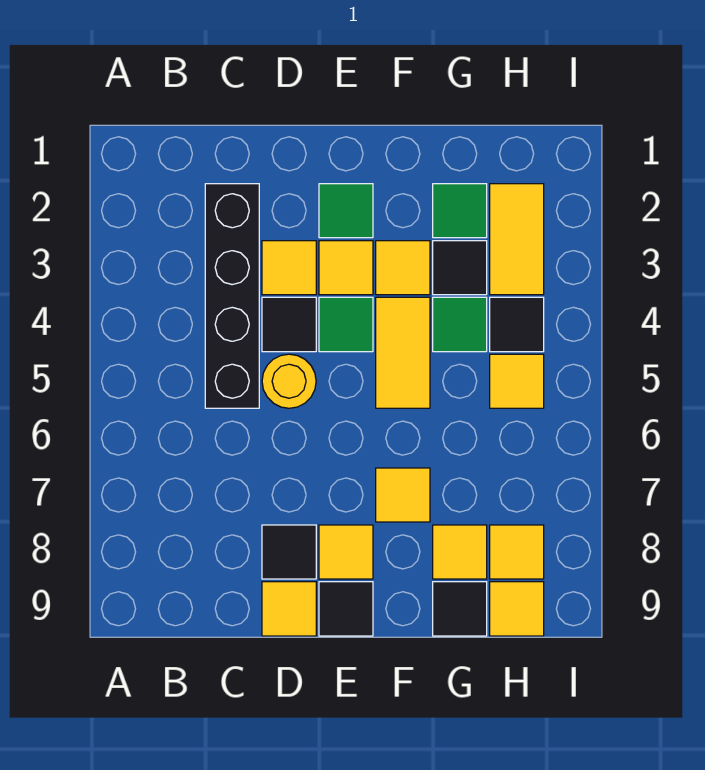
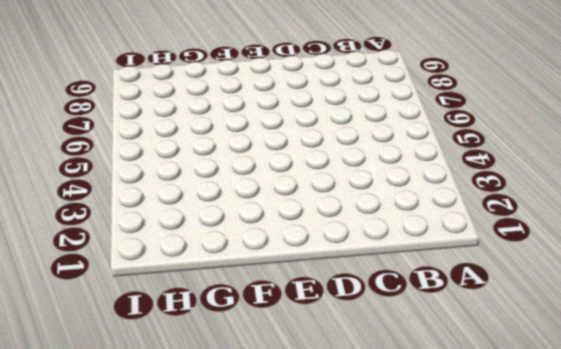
none -> black 1x4 brick [205,184,259,408]
none -> yellow 1x1 tile [262,241,316,295]
none -> black 1x1 tile [262,297,316,352]

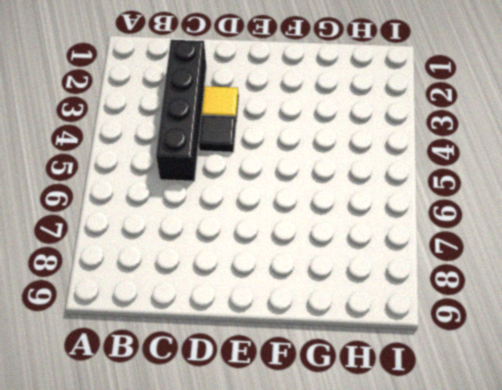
none -> yellow 1x1 round brick [262,354,316,408]
none -> black 1x1 tile [262,525,316,579]
none -> yellow 1x1 tile [262,582,316,636]

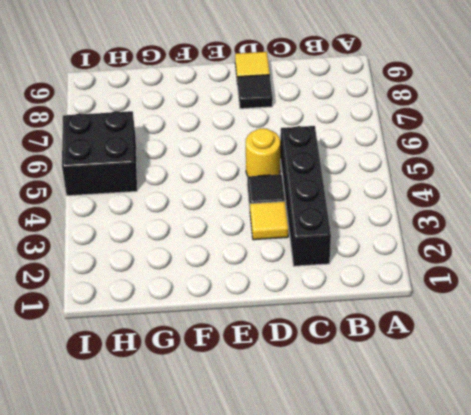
black 2x2 brick [62,111,137,196] -> yellow 1x1 tile [490,354,544,408]
none -> green 1x1 tile [319,184,373,238]
none -> yellow 1x1 tile [319,241,373,295]
none -> green 1x1 tile [319,297,373,352]

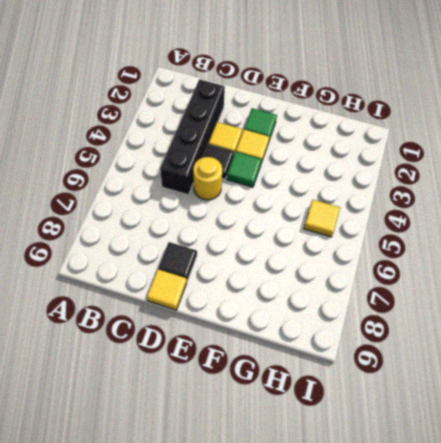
none -> yellow 1x1 tile [319,525,373,579]
none -> black 1x1 tile [319,582,373,636]
none -> yellow 1x1 tile [376,241,430,295]

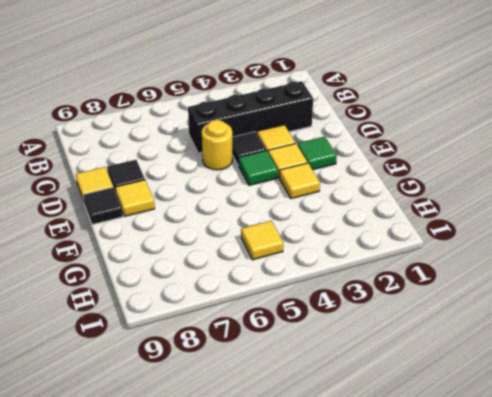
none -> yellow 1x2 tile [376,297,430,408]
none -> yellow 1x1 tile [376,468,430,522]
none -> green 1x1 tile [433,184,487,238]

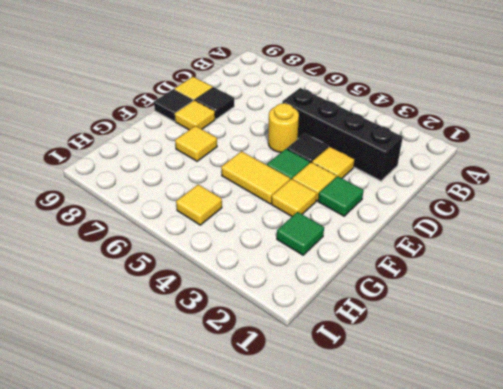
none -> black 1x1 tile [433,241,487,295]
none -> green 1x1 tile [433,297,487,352]
none -> yellow 1x1 tile [433,525,487,579]

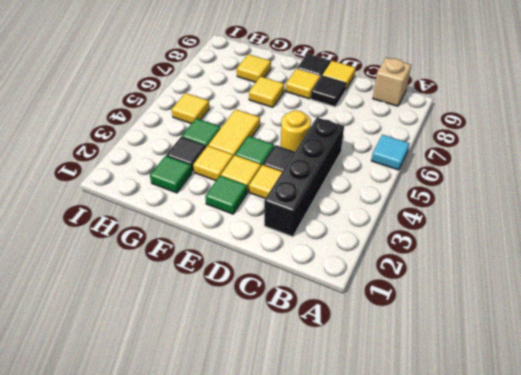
cyan 1x1 tile [371,135,410,170] -> none
tan 1x1 brick [373,58,411,106] -> none
none -> black 1x1 tile [433,582,487,636]
none -> yellow 1x2 tile [490,184,544,295]
none -> black 1x1 tile [490,297,544,352]

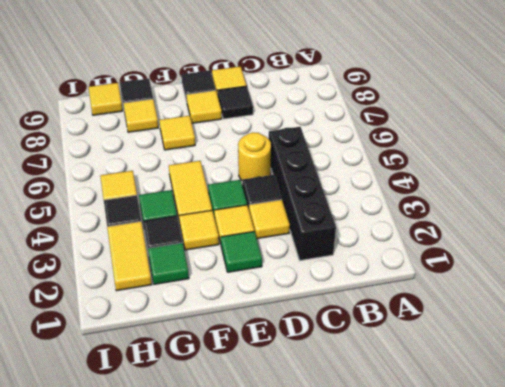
none -> yellow 1x1 tile [490,525,544,579]

